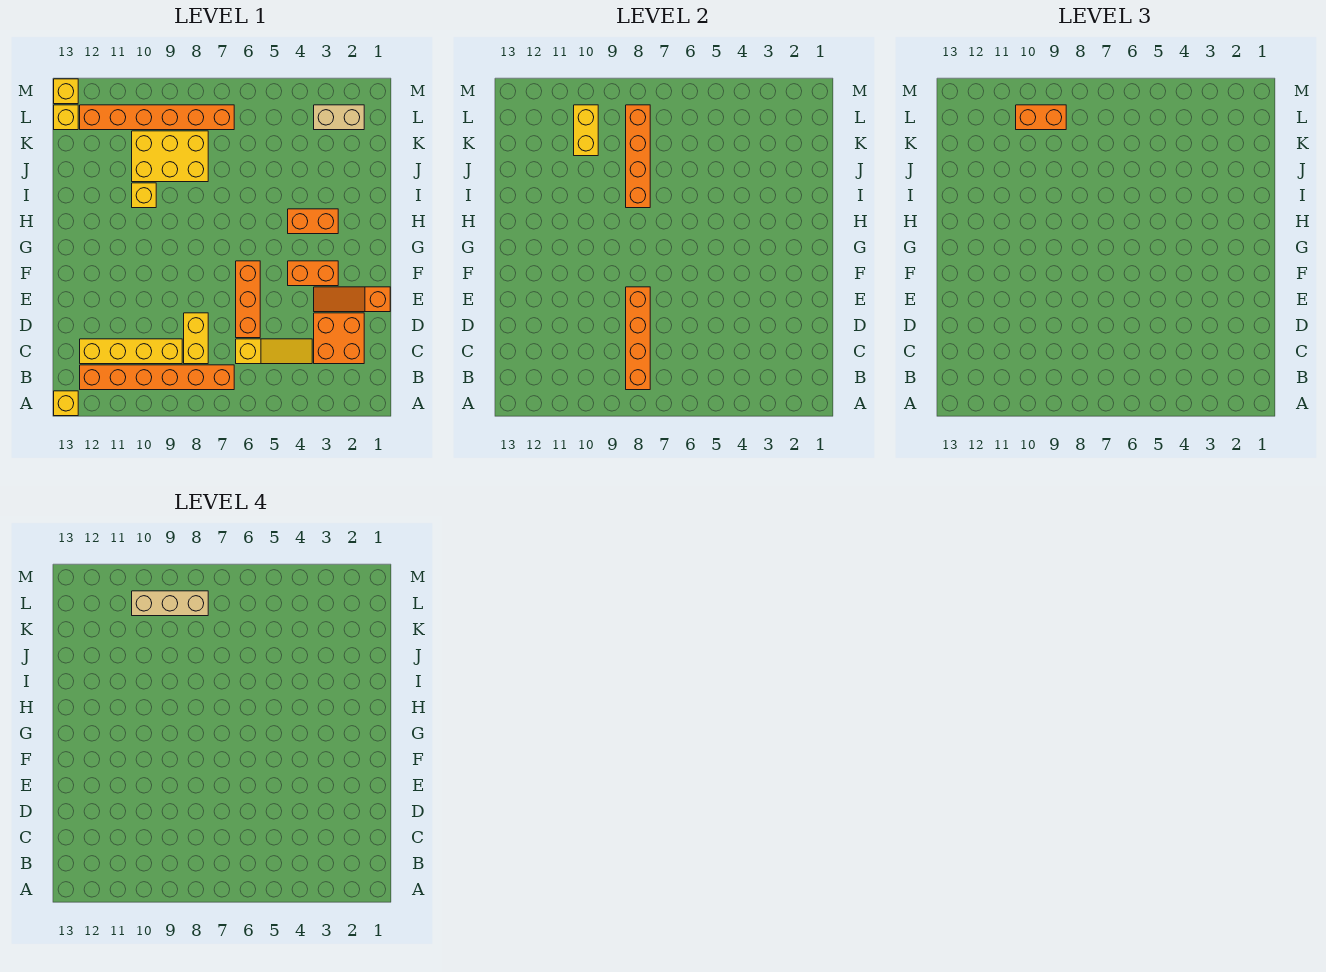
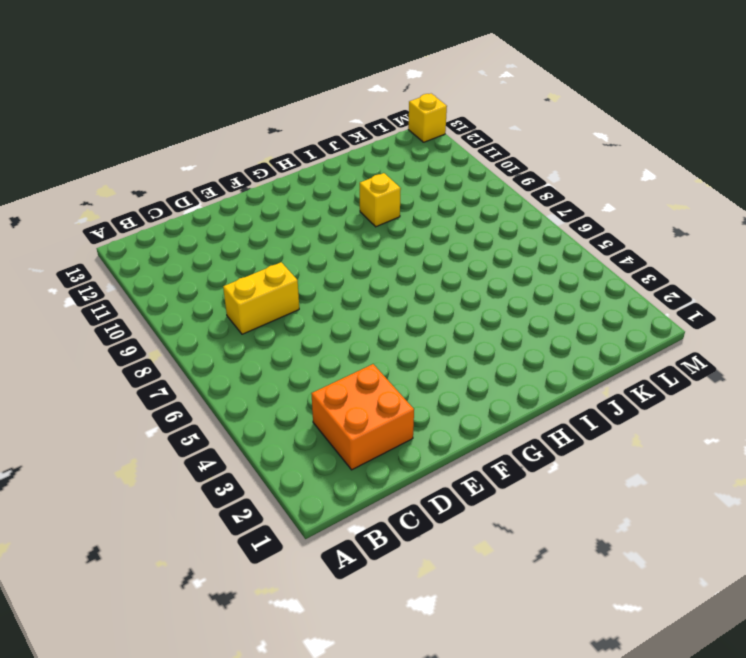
none -> yellow 1x1 brick [54,391,78,416]
none -> orange 1x6 brick [80,365,234,390]
none -> yellow 1x3 slope [236,339,312,364]

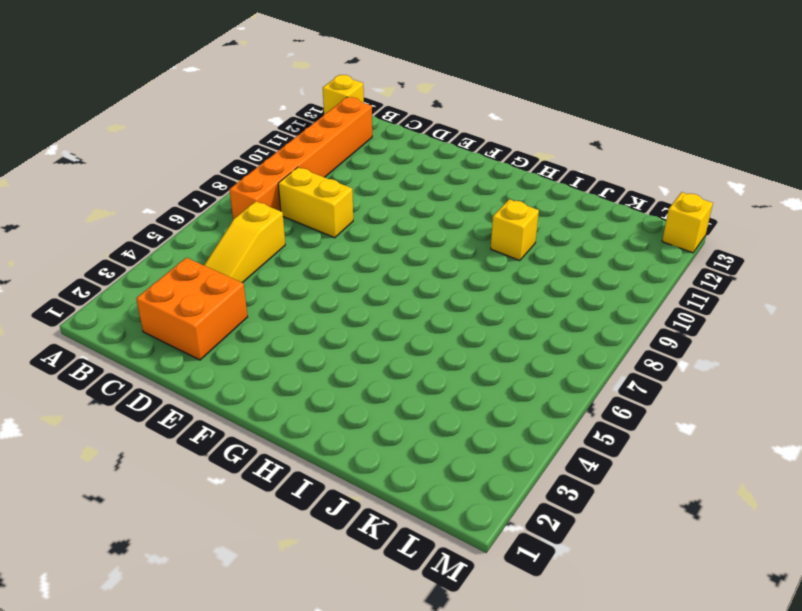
none -> yellow 1x4 brick [80,339,182,364]
none -> orange 1x3 brick [236,261,260,338]
none -> orange 1x3 slope [314,287,390,312]

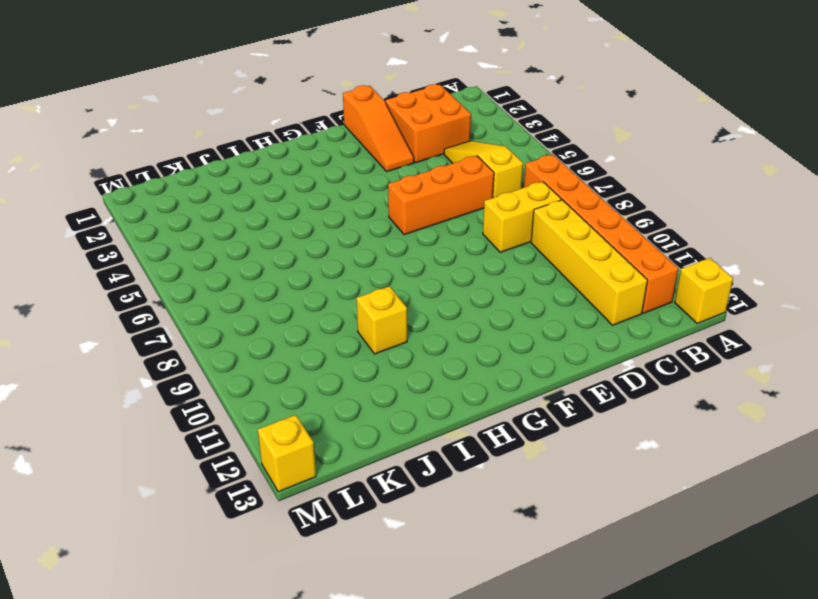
none -> orange 1x2 brick [288,261,338,286]
none -> orange 1x2 brick [288,209,338,234]
none -> yellow 2x3 brick [132,131,208,182]

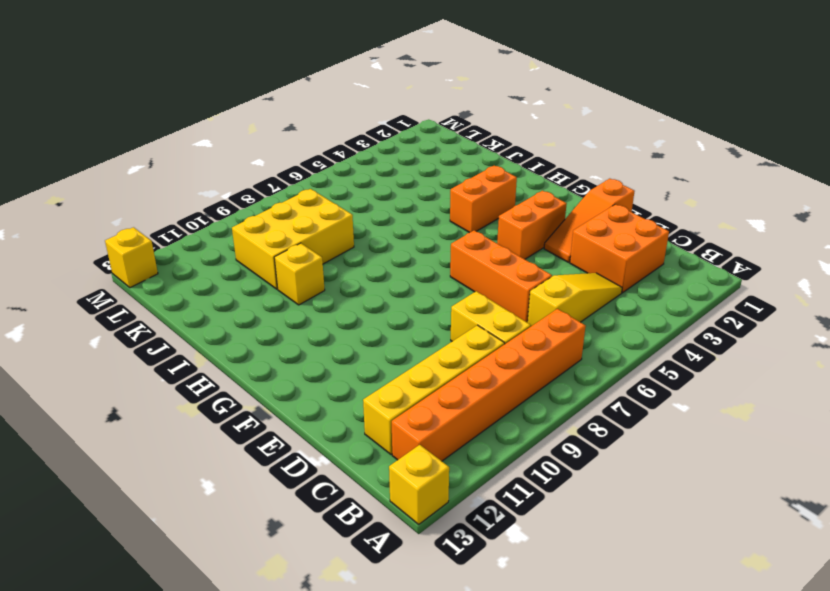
none -> tan 1x2 brick [314,105,364,130]
none -> orange 1x6 brick [80,105,234,130]
none -> yellow 1x1 brick [54,105,78,130]

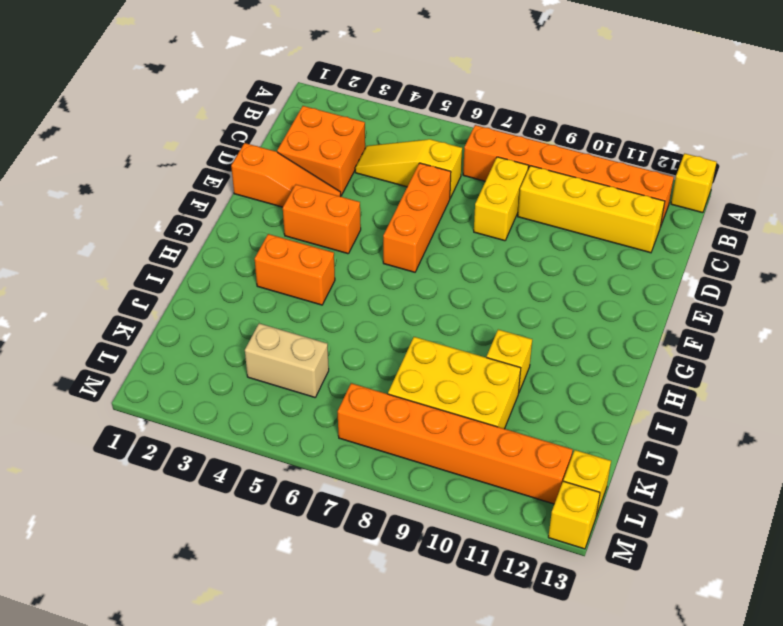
tan 1x2 brick [245,323,329,397] -> tan 1x2 brick moved to [314,105,364,130]
none -> orange 1x4 brick [626,287,650,390]
none -> orange 1x4 brick [626,105,650,208]
none -> yellow 1x2 brick [574,105,598,156]

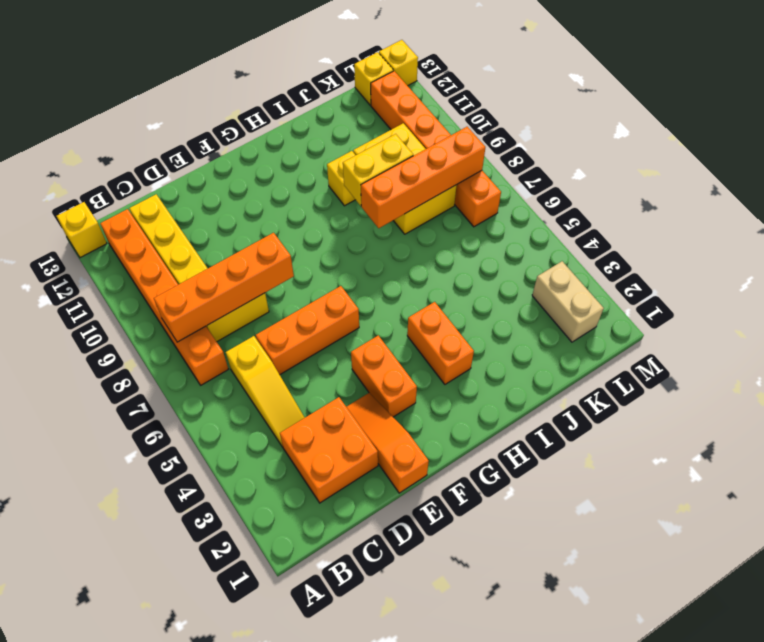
yellow 1x2 brick [343,134,413,206] -> yellow 1x2 brick moved to [574,105,598,156]
none -> orange 1x2 brick [1016,105,1066,130]
none -> tan 1x3 brick [132,591,208,616]

